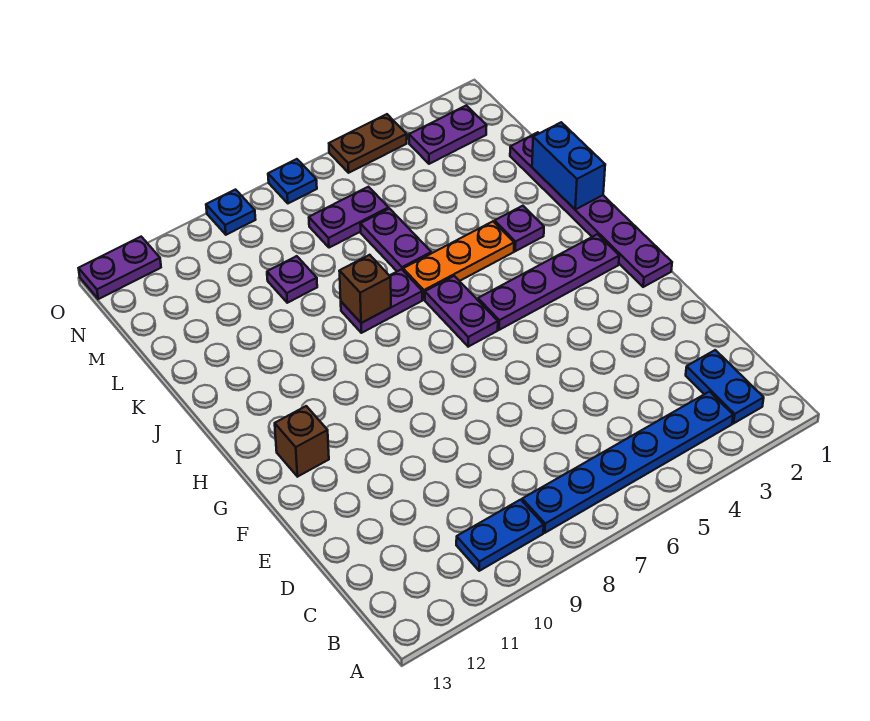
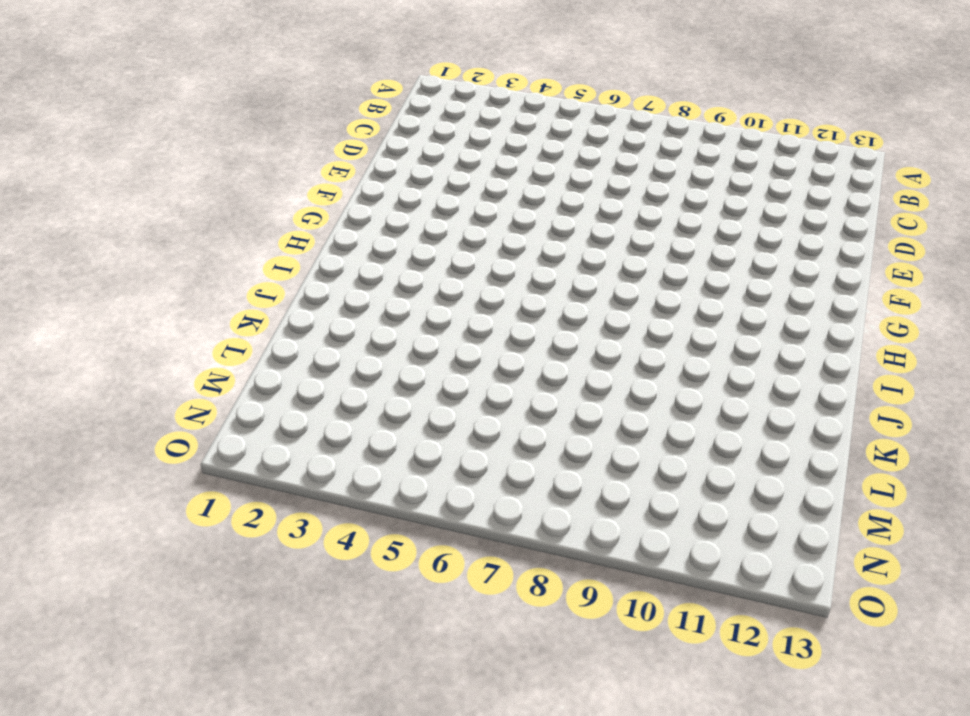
none -> blue 1x2 plate [686,350,764,423]
none -> blue 1x6 plate [522,392,733,533]
none -> blue 1x2 plate [456,500,544,571]

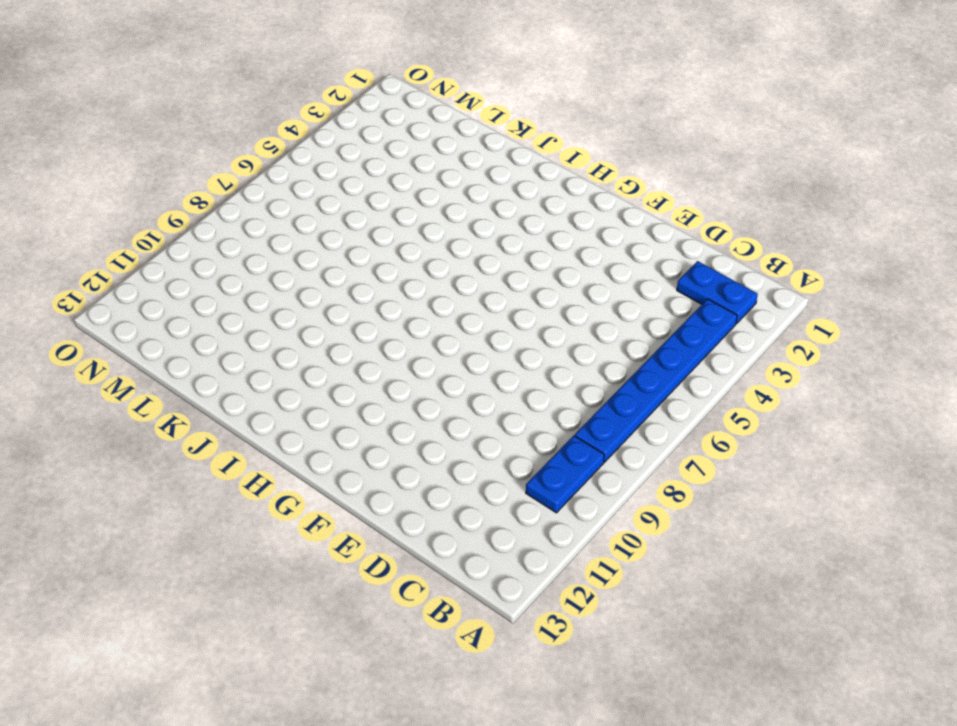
none -> purple 1x6 plate [510,132,672,287]
none -> brown 1x1 brick [275,406,329,477]
none -> purple 1x4 plate [478,234,619,330]

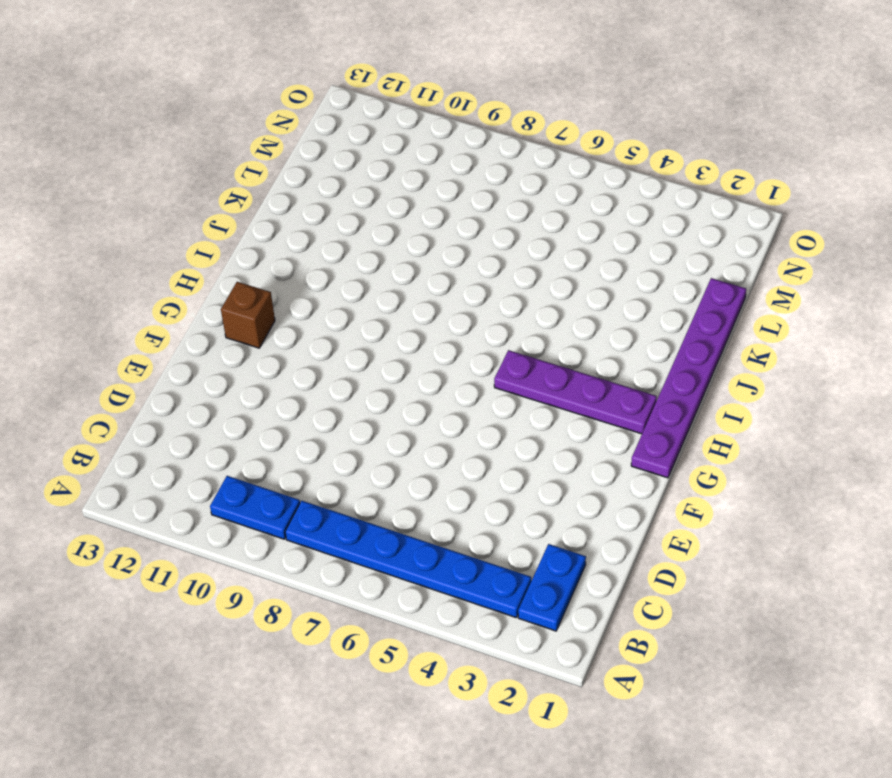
none -> purple 1x2 plate [425,276,498,347]
none -> purple 1x1 plate [495,206,544,251]
none -> orange 1x3 plate [403,221,514,300]

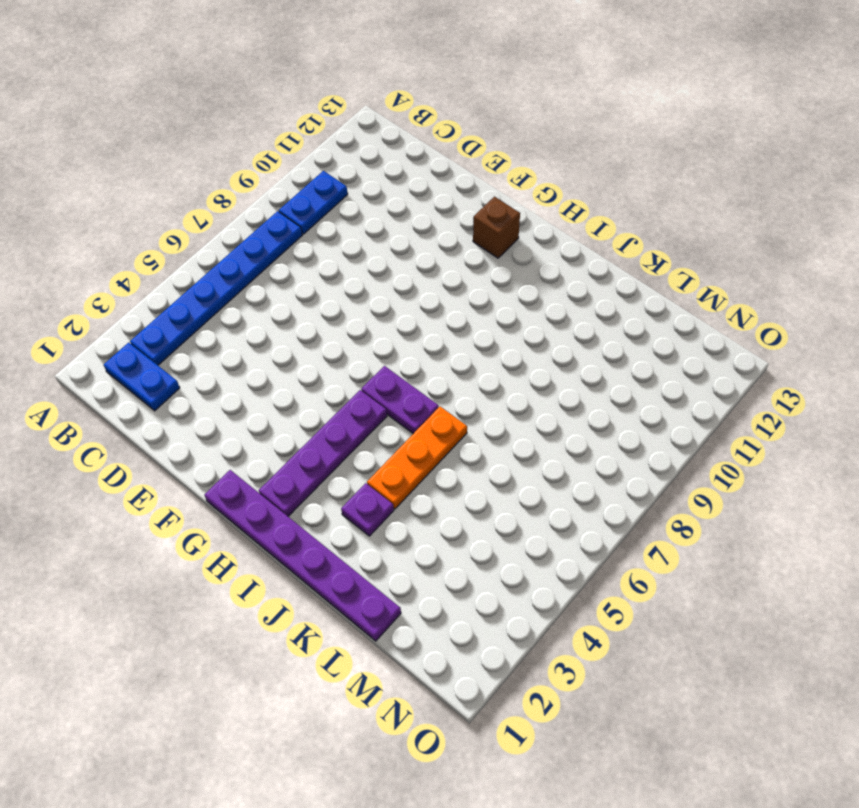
none -> purple 1x2 plate [341,269,422,333]
none -> purple 1x2 plate [360,209,431,271]
none -> purple 1x1 plate [267,256,317,303]

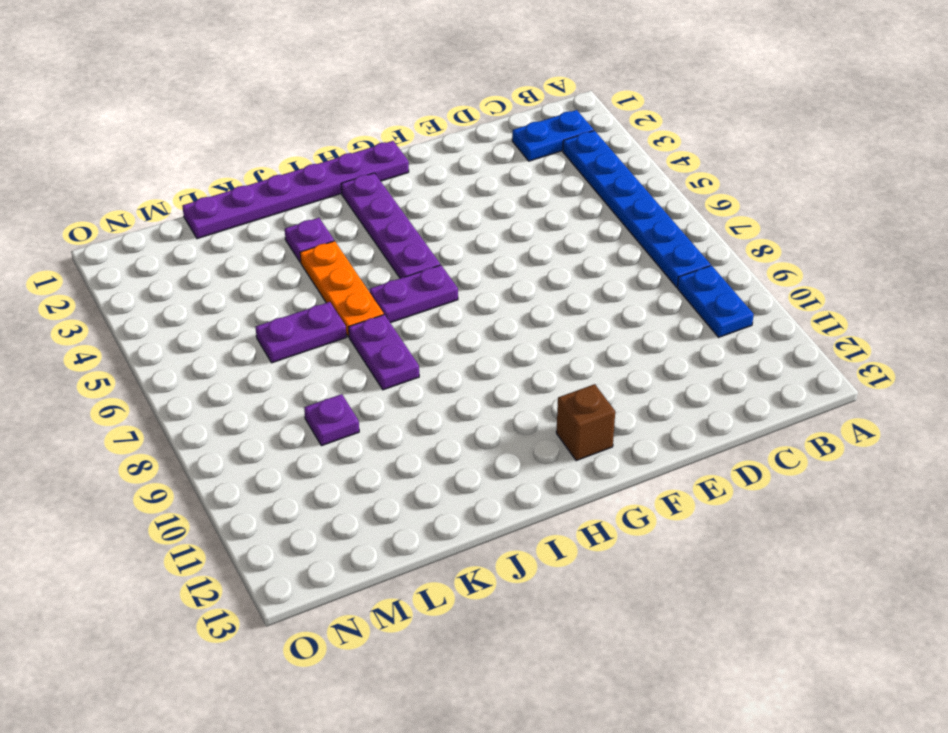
none -> purple 1x2 plate [309,187,389,248]
none -> purple 1x2 plate [409,105,487,164]
none -> brown 1x2 plate [329,114,407,173]

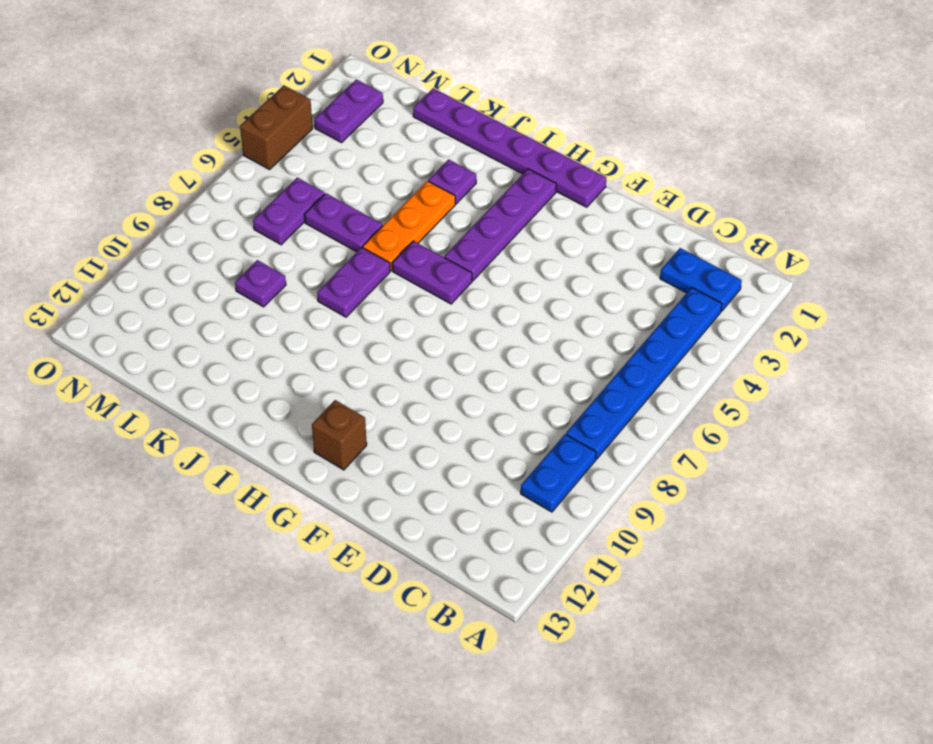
brown 1x2 brick [240,85,313,170] -> brown 1x2 plate [329,114,407,173]
none -> blue 1x1 plate [268,159,317,203]
none -> blue 1x1 plate [206,190,256,235]
none -> purple 1x2 plate [79,237,161,299]

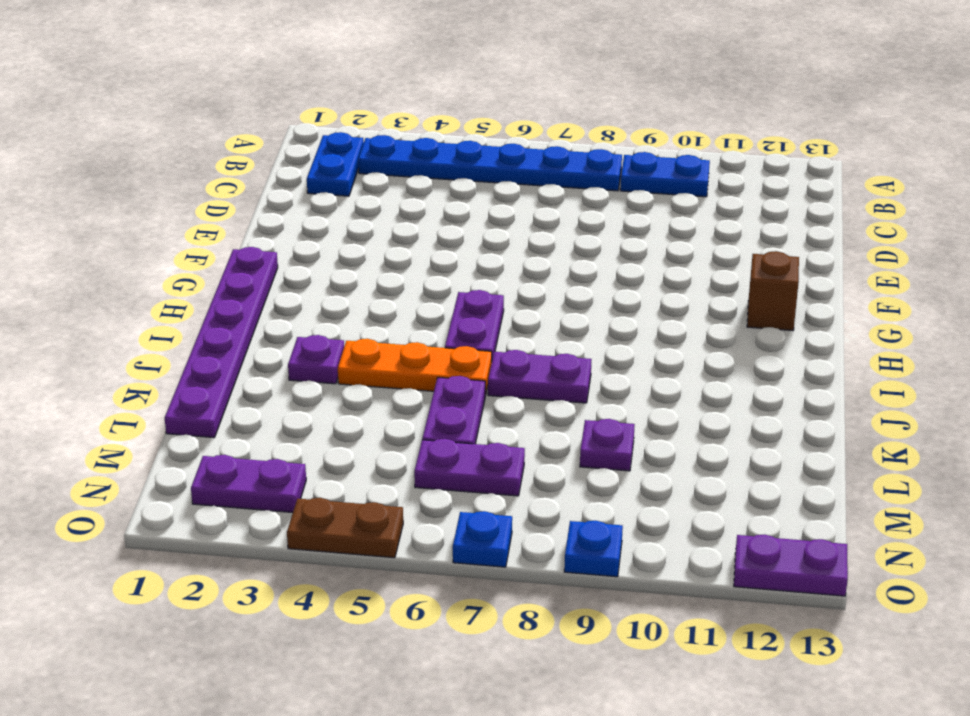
none -> purple 1x4 plate [478,234,619,330]
none -> blue 1x2 brick [532,122,605,209]
none -> brown 1x1 brick [339,255,391,323]

